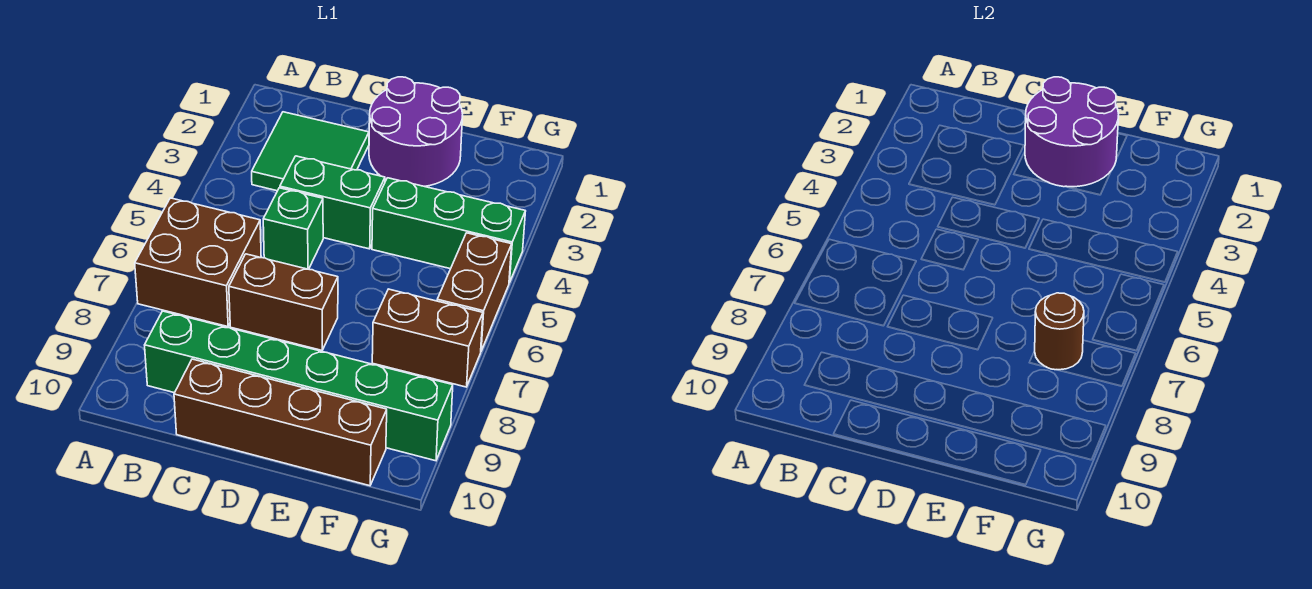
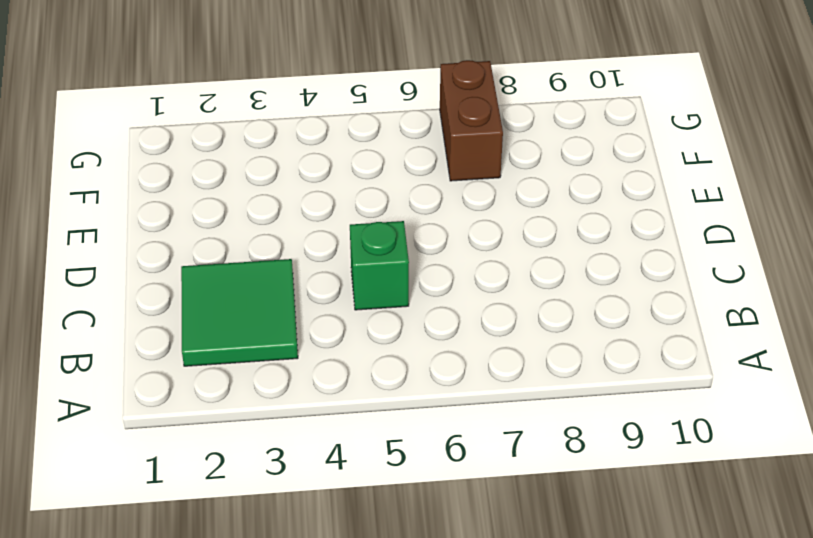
none -> brown 2x2 brick [135,198,261,327]
none -> green 1x6 brick [145,311,453,461]
none -> green 1x2 brick [280,156,385,249]

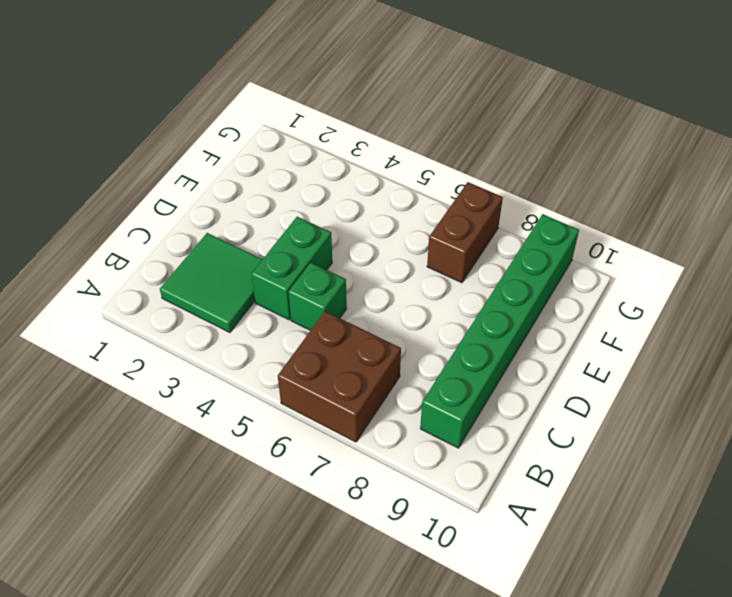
none -> brown 1x2 brick [229,254,338,350]
none -> brown 1x4 brick [174,359,387,486]
none -> purple 2x2 round brick [369,77,463,186]

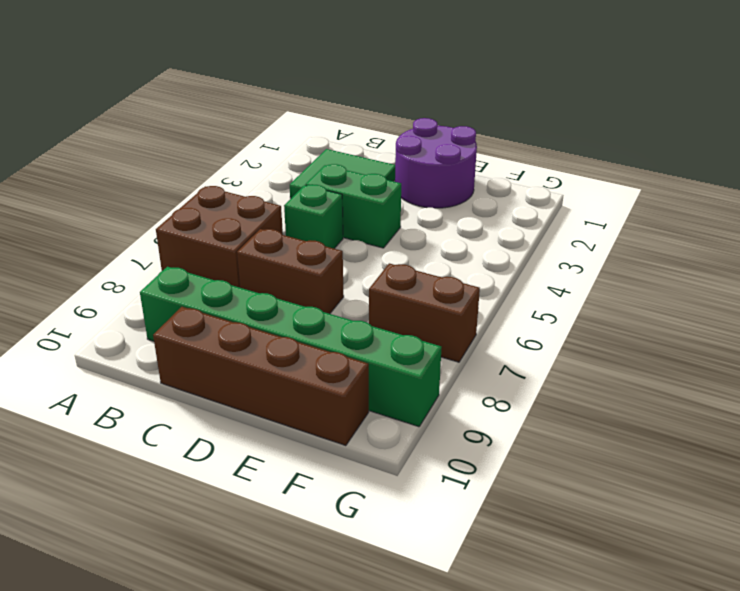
none -> green 1x3 brick [372,178,525,283]
none -> brown 1x2 brick [437,233,512,351]
none -> purple 2x2 round brick [1025,77,1119,187]

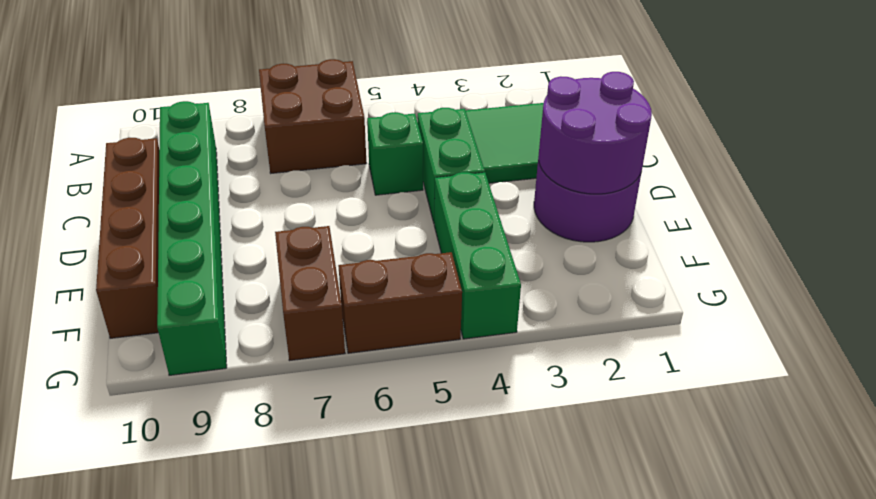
none -> brown 1x2 brick [229,254,338,350]
none -> brown 1x1 round brick [1035,293,1084,370]

